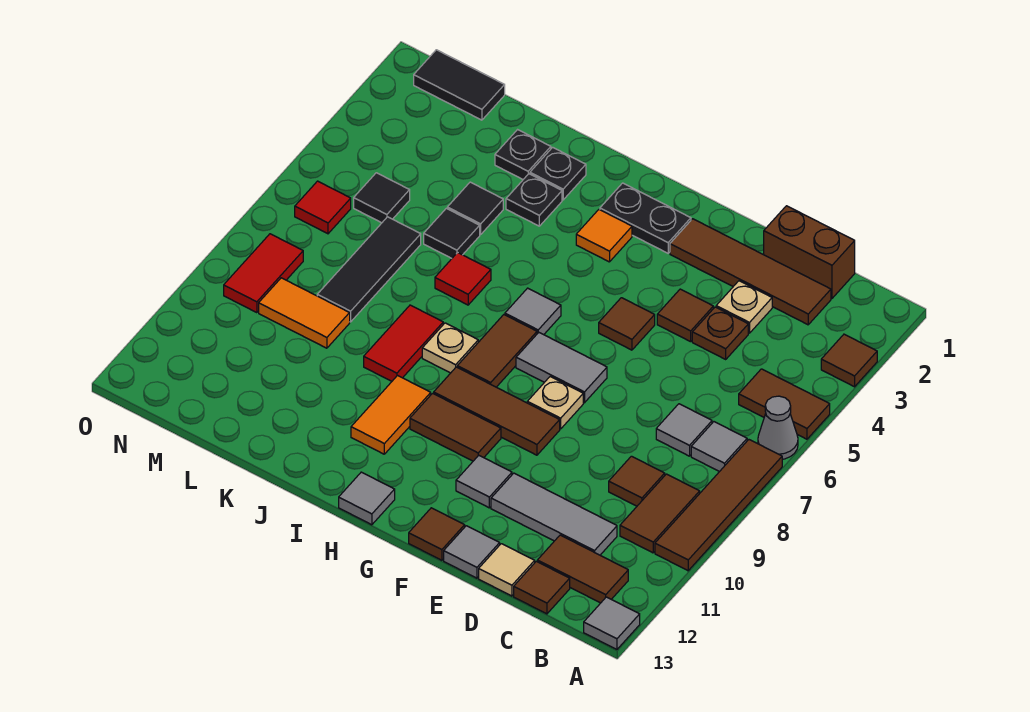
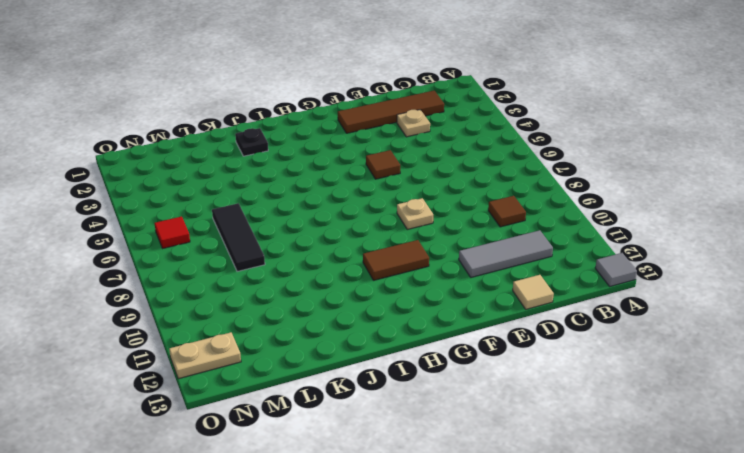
tan 1x2 plate [169,332,241,379] -> none
none -> brown 1x1 tile [821,334,877,387]
none -> brown 1x2 tile [739,369,830,439]
none -> grey 1x1 cone [758,396,798,459]
none -> brown 1x4 tile [655,440,782,571]

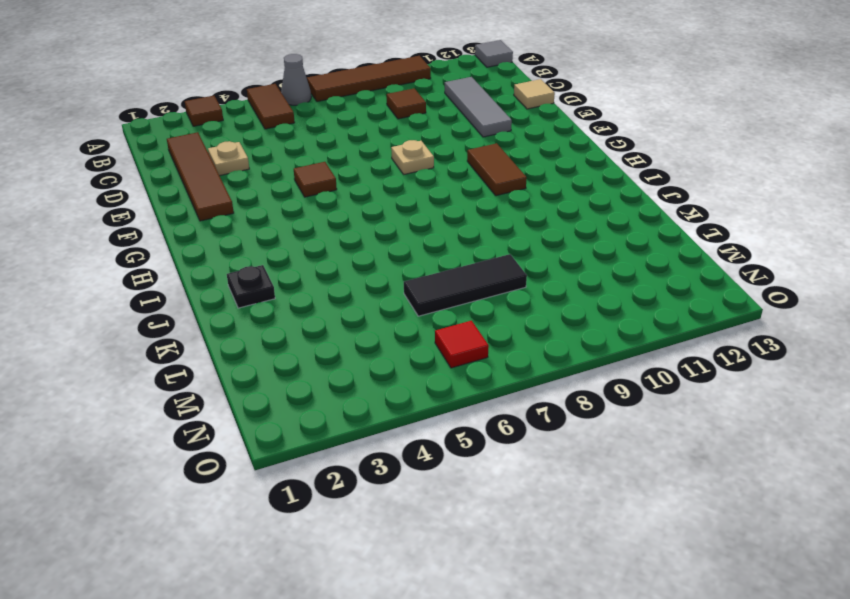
none -> grey 1x1 tile [691,422,747,472]
none -> brown 1x2 tile [620,474,700,553]
none -> brown 1x2 tile [537,535,628,603]
none -> brown 1x2 brick [764,206,855,298]

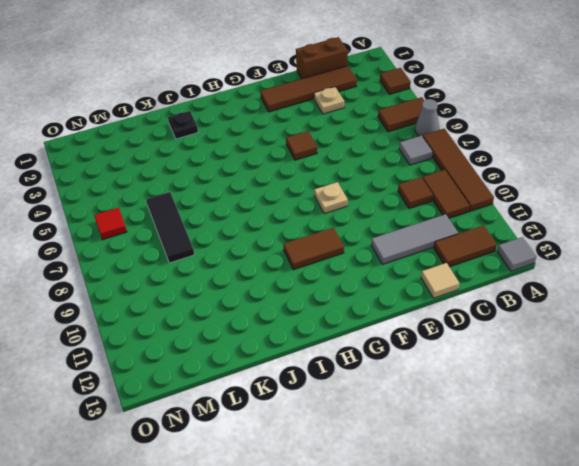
none -> grey 1x1 tile [656,404,712,456]
none -> brown 1x1 tile [514,561,570,614]
none -> brown 1x1 plate [692,307,748,359]
none -> brown 1x1 tile [657,289,713,342]

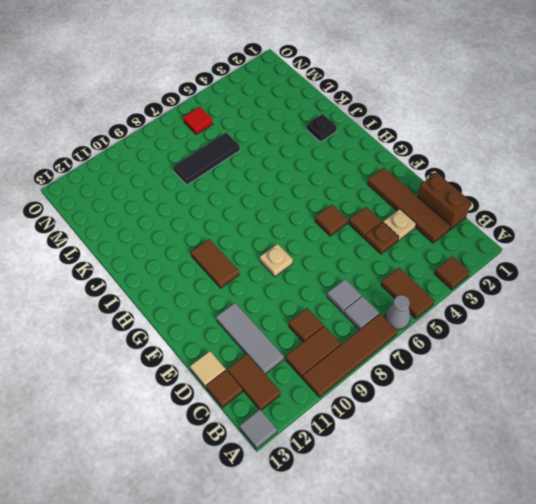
none -> grey 1x1 tile [444,526,500,578]
none -> grey 1x2 tile [516,333,607,403]
none -> brown 1x3 tile [434,367,560,455]
none -> grey 1x1 tile [456,455,512,508]

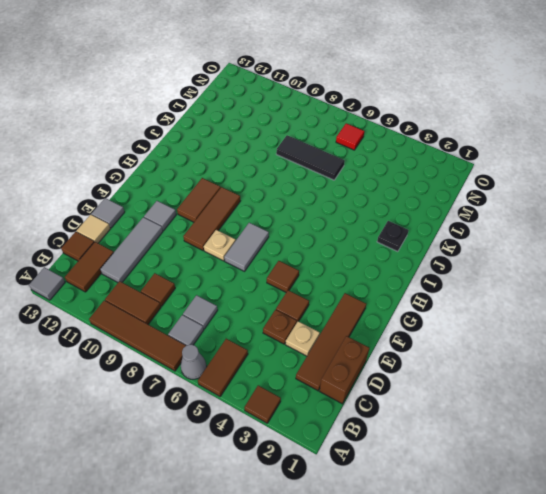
none -> brown 1x1 tile [409,508,465,560]
none -> black 1x2 plate [600,183,691,253]
none -> orange 1x1 tile [576,210,632,262]
none -> grey 1x1 tile [505,288,561,335]

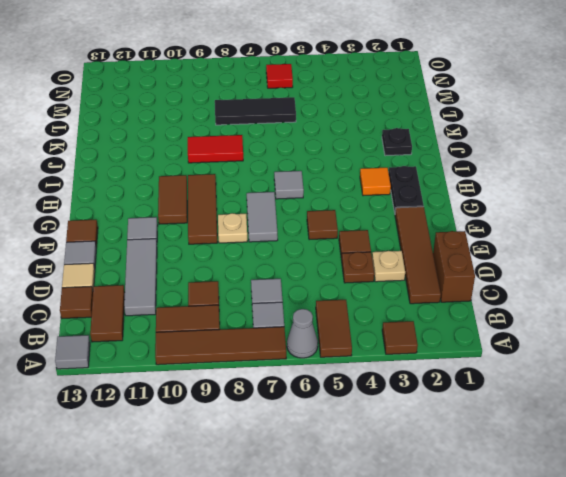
none -> brown 1x2 tile [457,315,537,387]
none -> grey 1x1 tile [339,472,395,525]
none -> tan 1x1 plate [422,323,478,373]
none -> orange 1x2 tile [351,376,431,454]

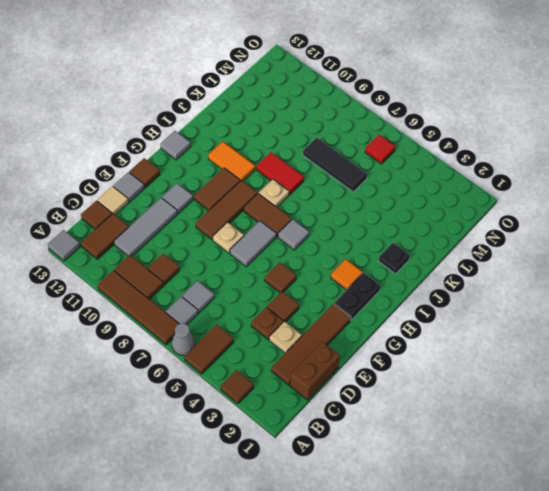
none -> black 1x1 plate [506,174,562,226]
none -> red 1x1 tile [435,253,491,305]
none -> black 1x1 plate [495,130,551,179]
none -> black 1x1 tile [447,182,503,235]

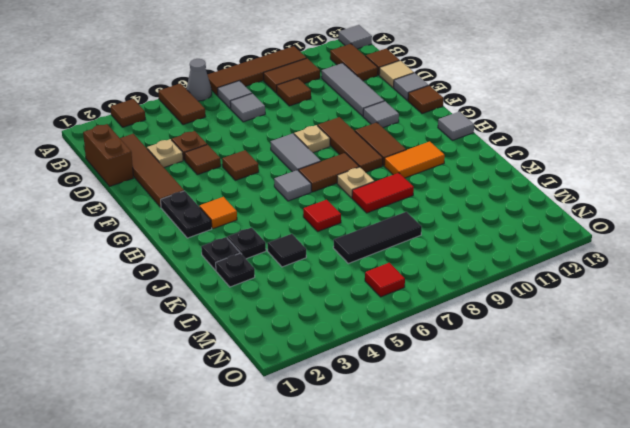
none -> black 1x1 tile [424,208,480,258]
none -> orange 1x2 tile [259,278,350,348]
none -> black 1x2 tile [414,50,505,120]
none -> black 1x1 tile [354,173,410,223]

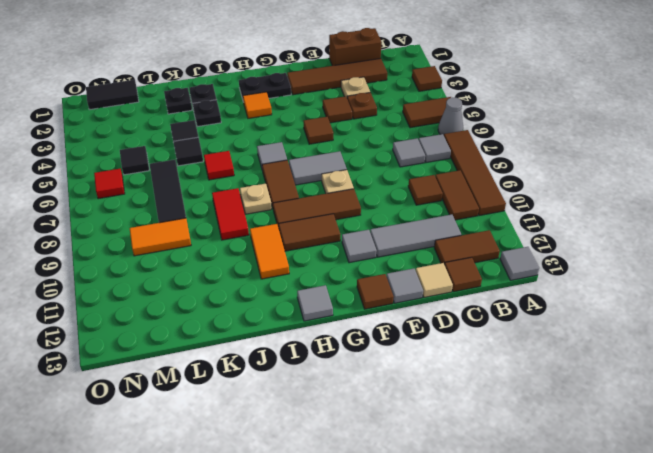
none -> red 1x2 tile [224,234,303,313]

